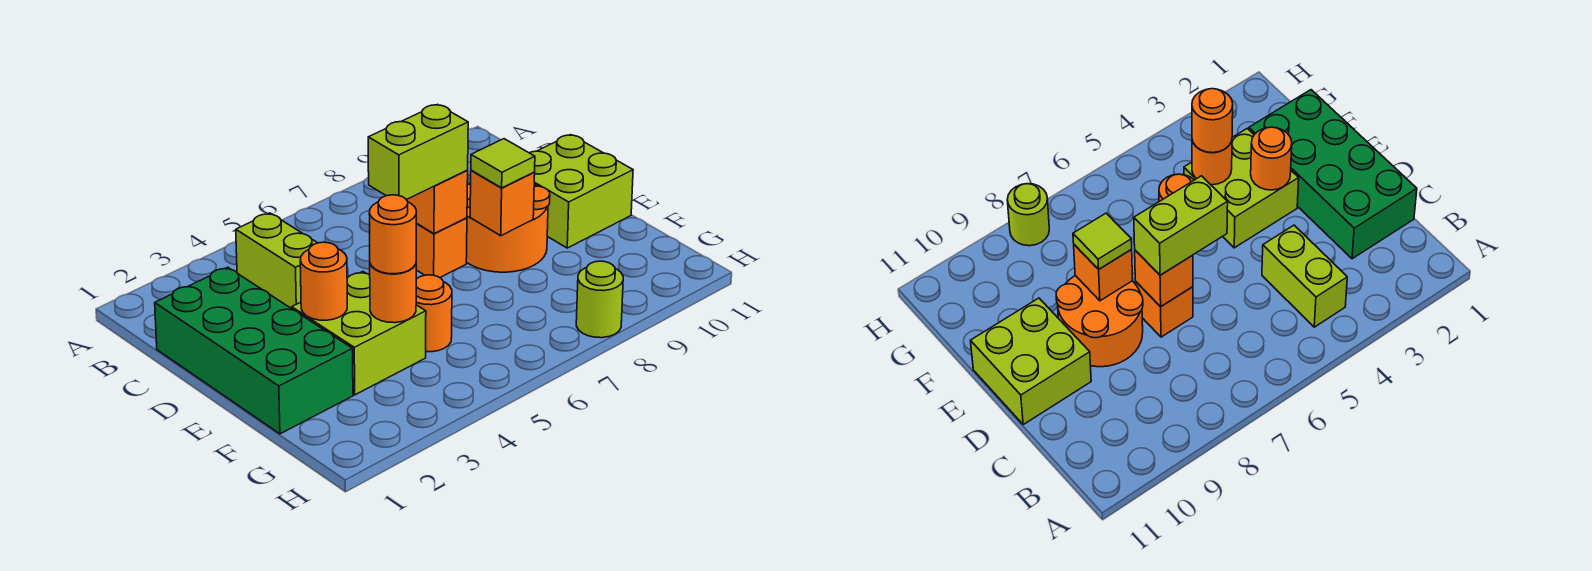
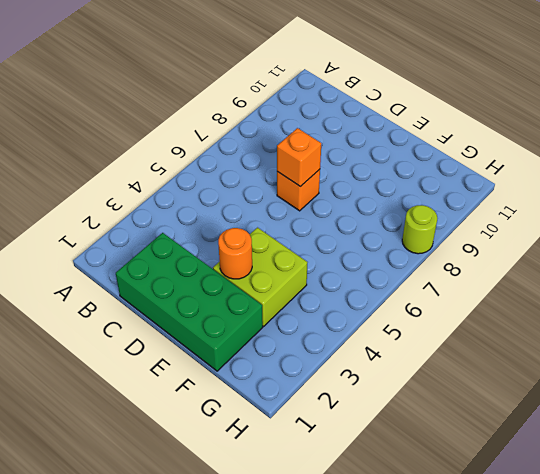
none -> lime 1x2 brick [236,213,317,309]
none -> orange 2x2 round brick [466,184,550,272]
none -> lime 2x2 brick [530,135,633,248]

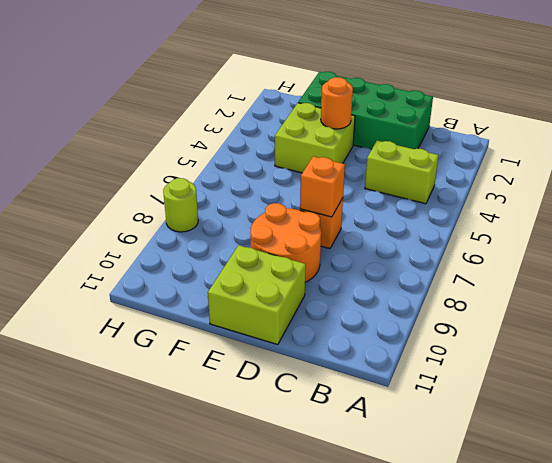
none -> orange 1x1 round brick [416,275,452,352]
none -> orange 1x1 brick [470,170,535,236]
none -> orange 1x1 round brick [370,264,416,323]

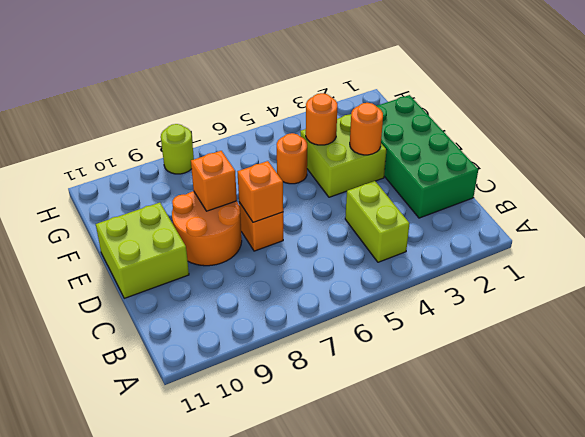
none -> lime 1x2 brick [368,104,468,200]
none -> lime 1x1 tile [471,139,535,188]
none -> orange 1x1 round brick [369,195,416,274]

